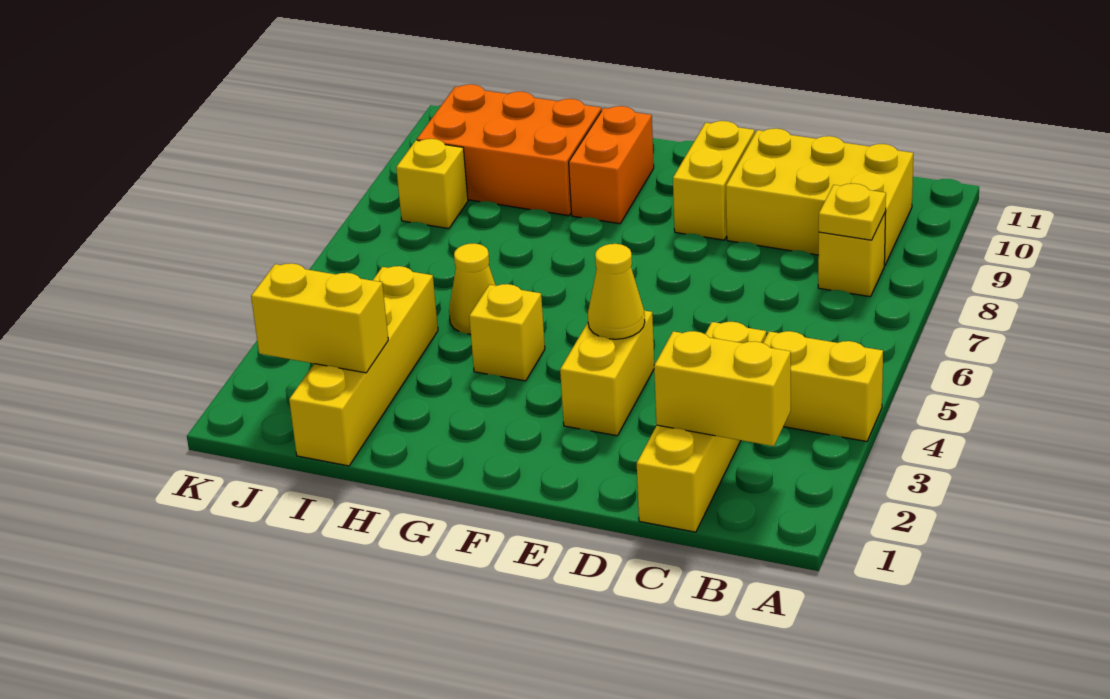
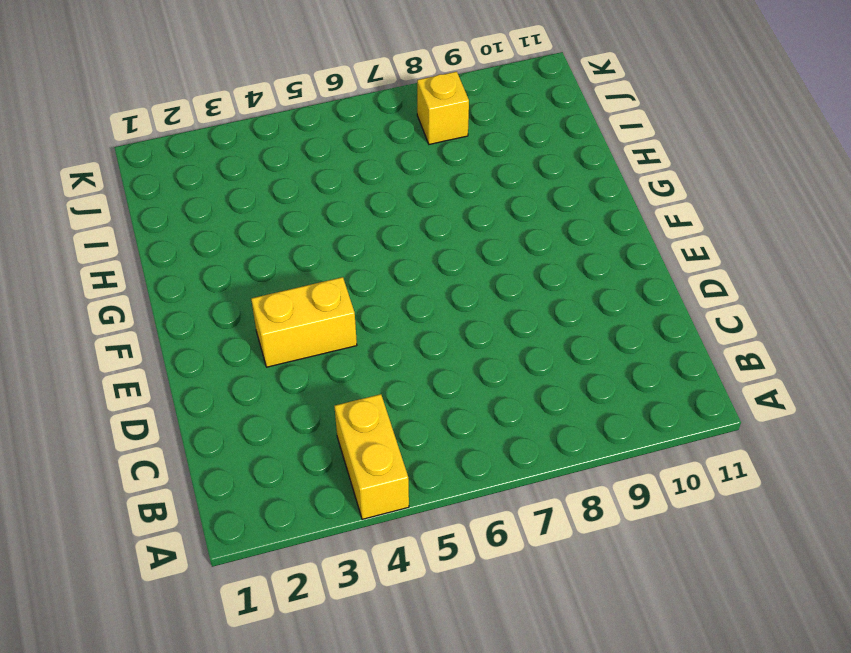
none -> yellow 1x1 brick [818,212,886,297]
none -> yellow 2x3 brick [726,128,913,266]
none -> yellow 1x4 brick [637,322,766,532]

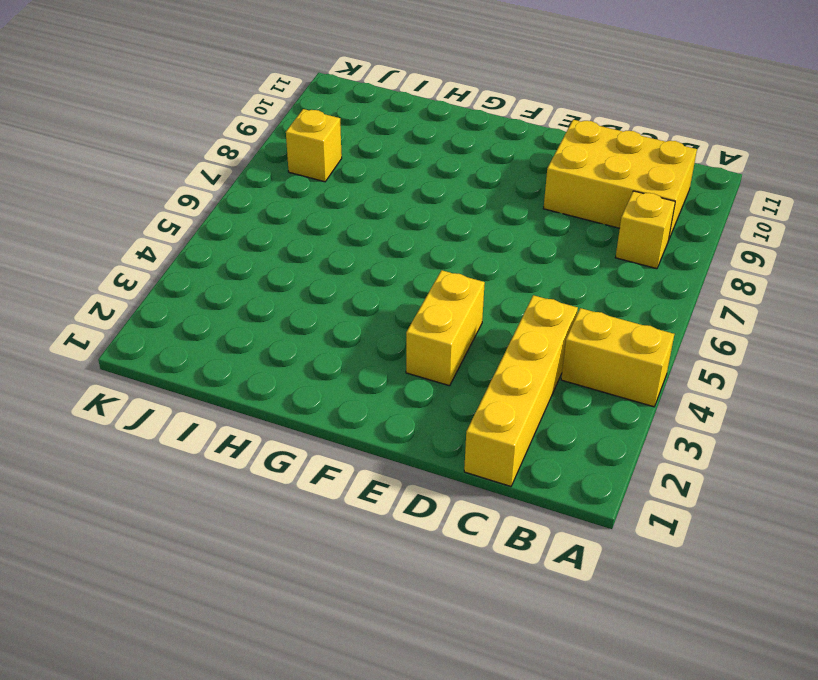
none -> yellow 1x2 brick [673,121,755,240]
none -> yellow 1x1 brick [469,284,545,381]
none -> orange 1x2 brick [569,106,654,224]

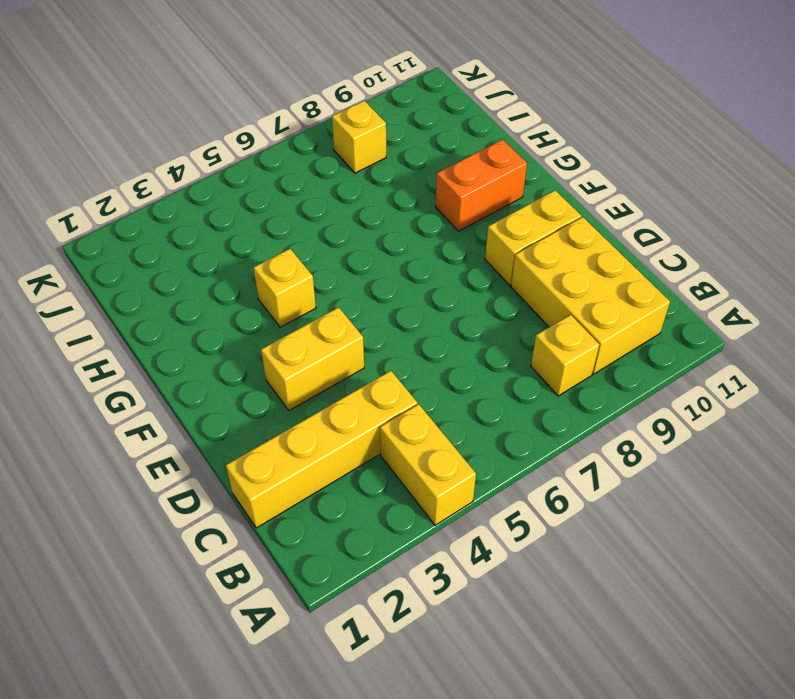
none -> yellow 1x1 cone [449,243,496,334]
none -> orange 2x3 brick [417,84,601,216]
none -> yellow 1x4 brick [289,266,438,466]

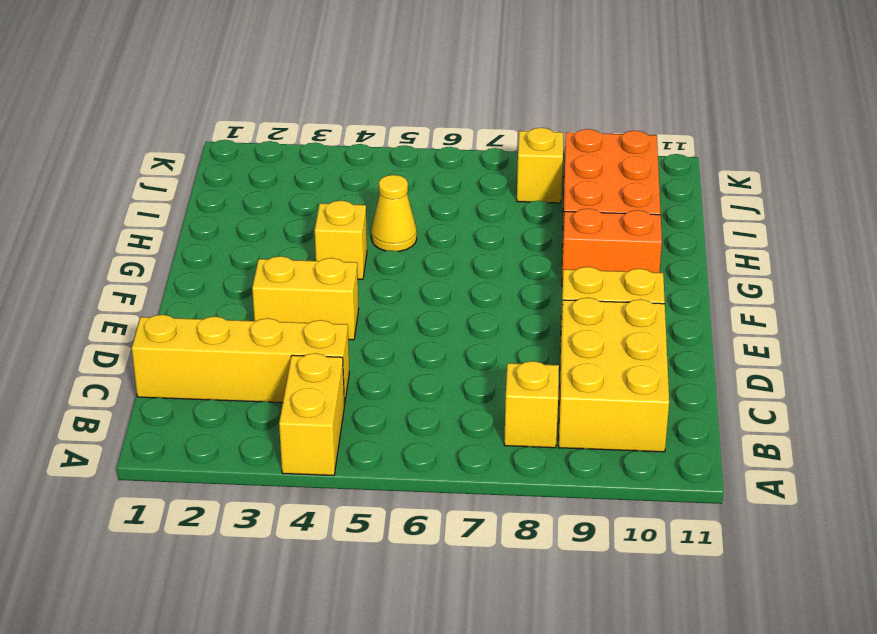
none -> yellow 1x4 brick [289,266,438,466]
none -> yellow 1x2 brick [654,331,791,446]
none -> yellow 1x1 plate [819,183,886,240]

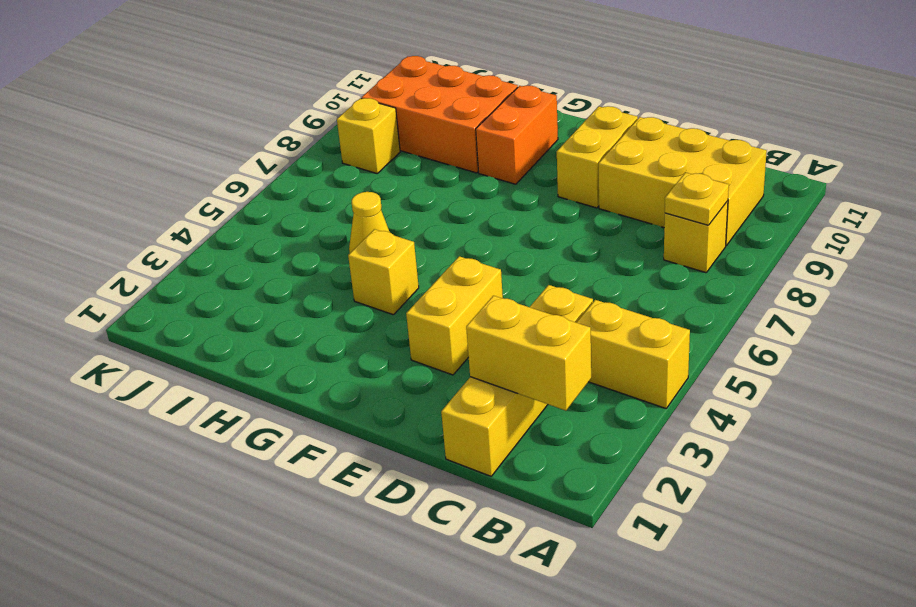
none -> yellow 1x4 brick [289,266,438,466]
none -> yellow 1x1 cone [588,244,645,339]
none -> yellow 1x2 brick [251,263,388,373]

